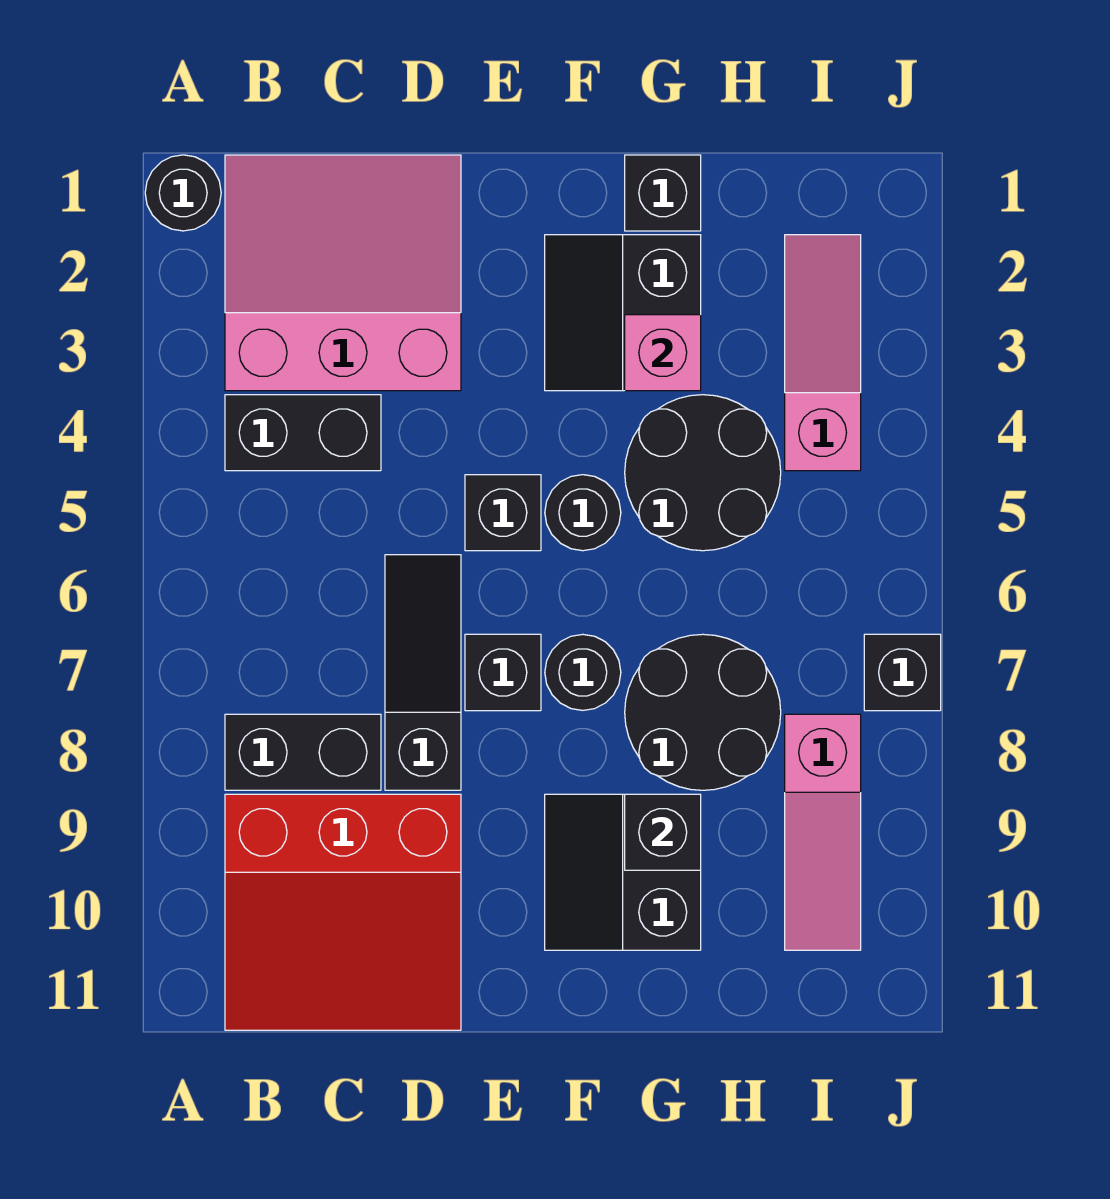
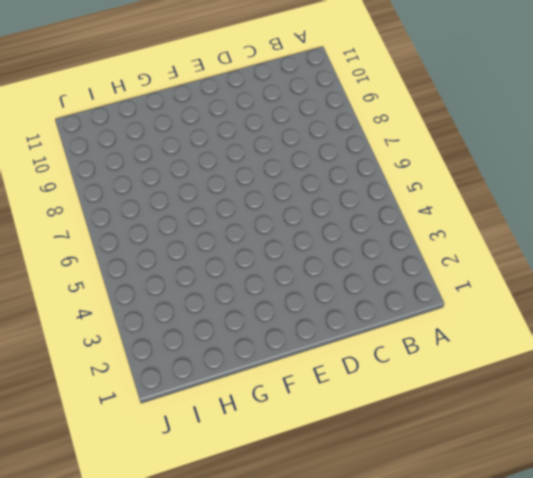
none -> black 1x1 round brick [145,155,221,231]
none -> pink 3x3 slope [225,155,461,391]
none -> black 1x2 brick [225,395,381,471]

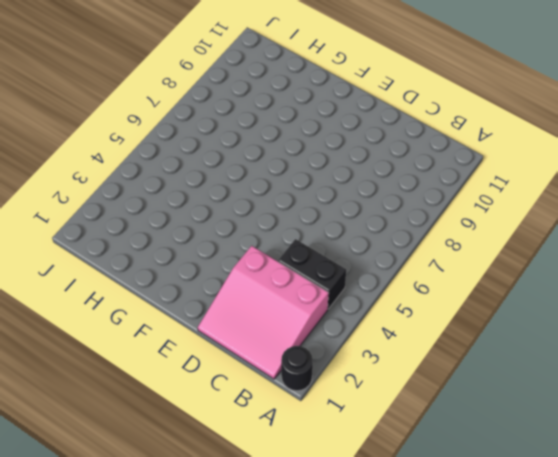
none -> black 1x2 brick [225,714,381,790]
none -> red 3x3 slope [225,794,461,1030]
none -> black 1x3 slope [385,555,461,790]

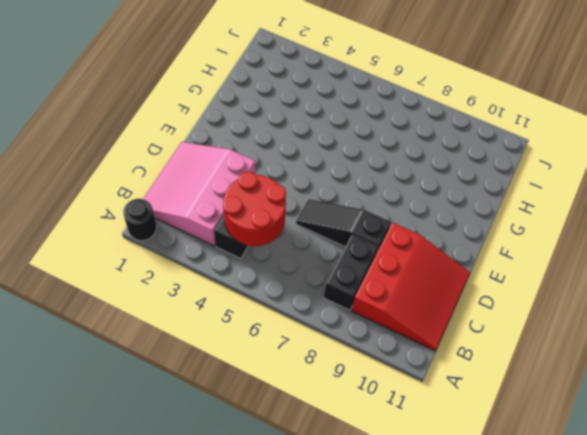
red 2x2 round brick [223,171,286,246] -> none
none -> black 1x1 brick [465,475,541,551]
none -> black 1x1 brick [465,634,541,711]
none -> black 2x2 slope [545,235,701,391]

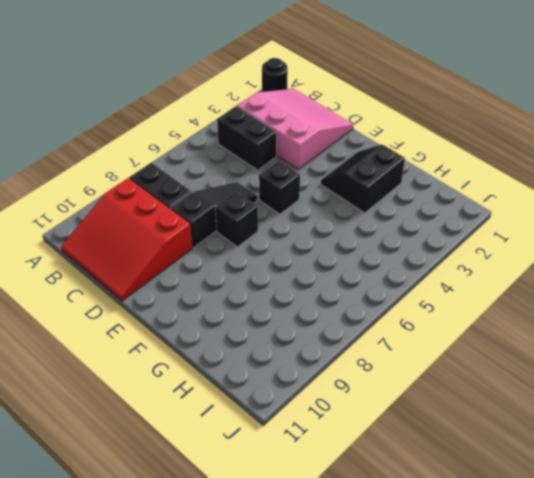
none -> black 1x1 round brick [545,475,621,551]
none -> black 1x1 round brick [545,634,621,710]
none -> black 2x2 slope [545,794,701,950]

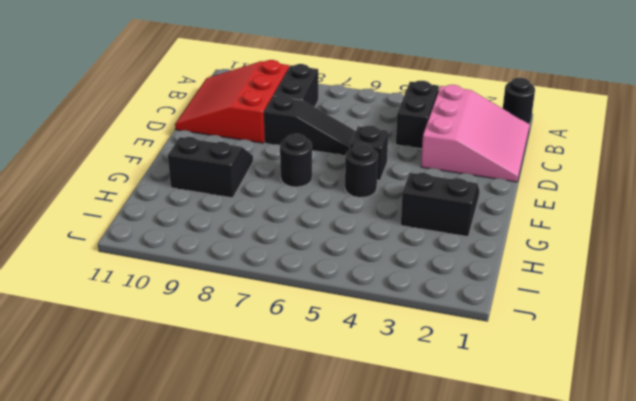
none -> black 1x1 brick [465,634,541,711]
none -> black 1x1 brick [625,155,701,231]
none -> black 2x2 round brick [625,395,781,551]

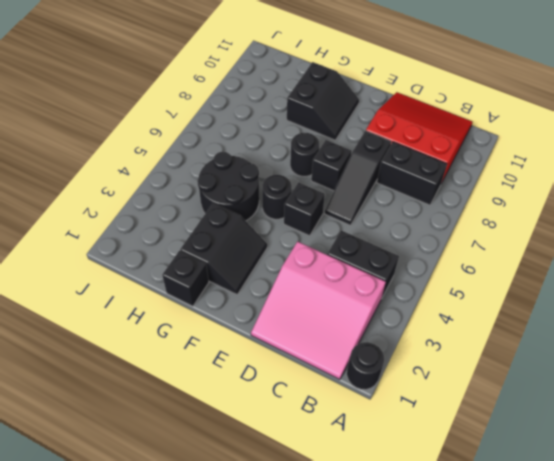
none -> black 2x2 round brick [625,634,781,790]
none -> pink 1x3 slope [785,235,861,471]
none -> pink 1x3 slope [785,714,861,950]

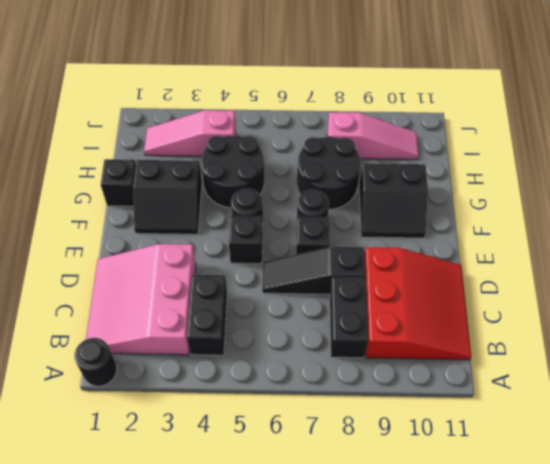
none -> black 1x1 brick [864,634,941,711]
none -> pink 1x1 brick [625,315,701,391]
none -> black 1x1 brick [625,794,701,870]

